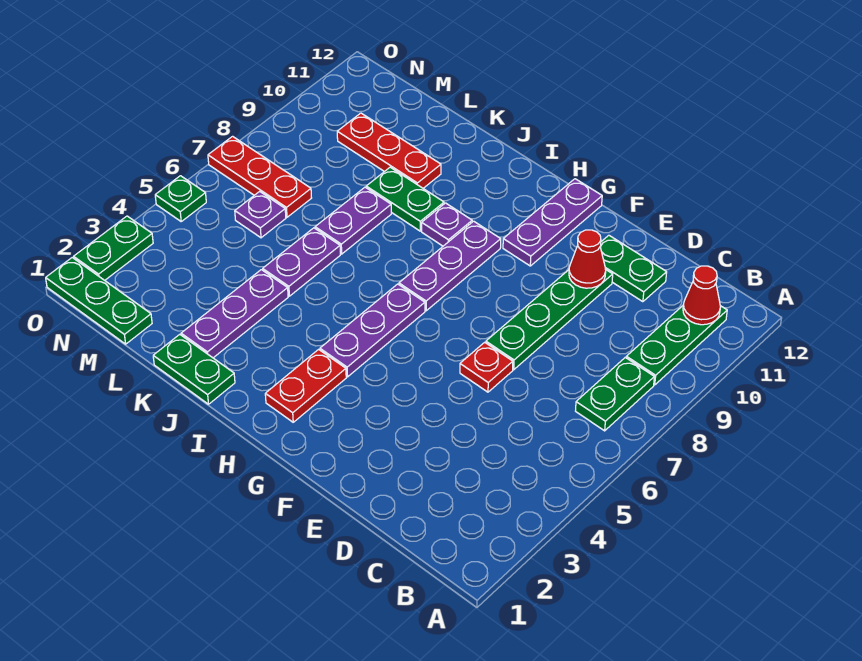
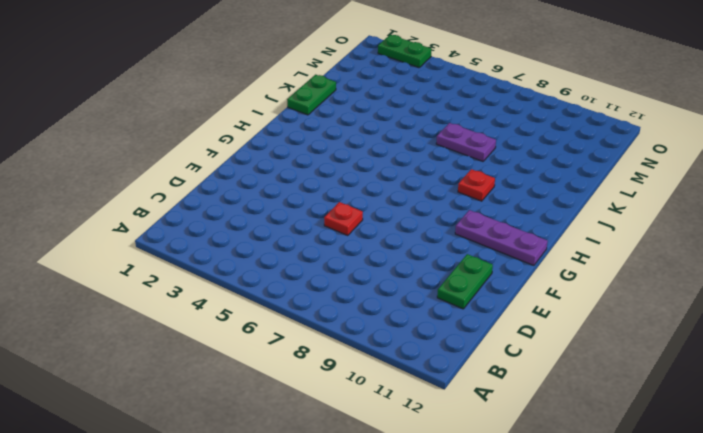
red 1x1 plate [458,169,495,201] -> purple 1x1 plate [422,203,472,246]
none -> green 1x2 plate [576,358,654,431]
none -> green 1x3 plate [626,306,727,385]
none -> green 1x4 plate [486,270,613,370]

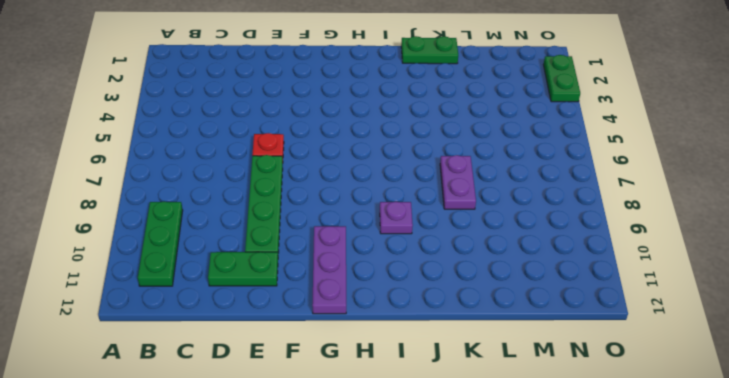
none -> green 1x2 plate [576,358,654,431]
none -> red 1x2 plate [265,349,346,422]
none -> purple 1x3 plate [320,284,425,377]

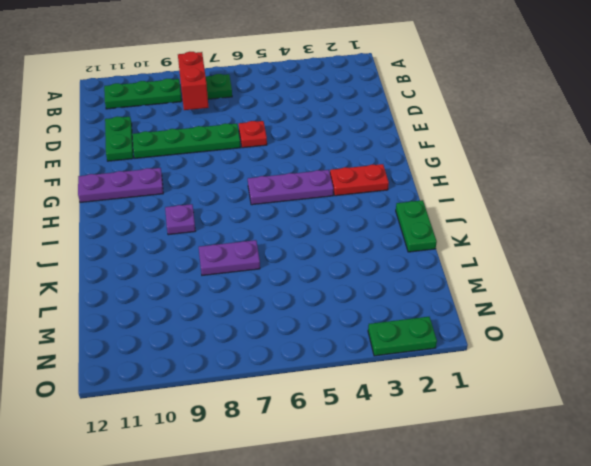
red 1x2 brick [178,52,209,110] -> none
none -> purple 1x3 plate [399,221,501,311]
none -> green 1x2 plate [366,167,444,231]
none -> purple 1x3 plate [181,270,288,358]

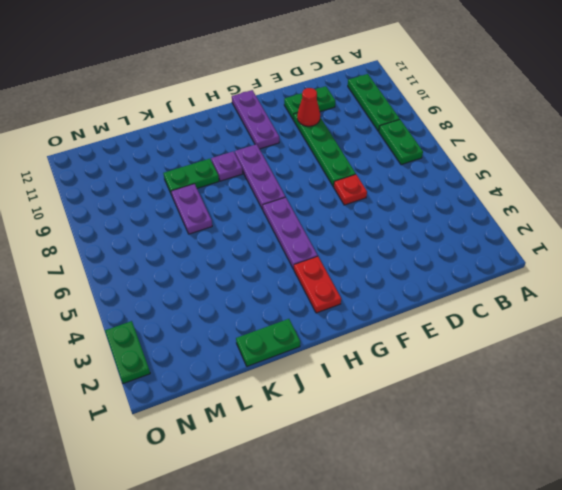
none -> purple 1x3 plate [181,270,288,358]
none -> purple 1x2 plate [263,228,340,296]
none -> red 1x3 plate [337,113,441,188]

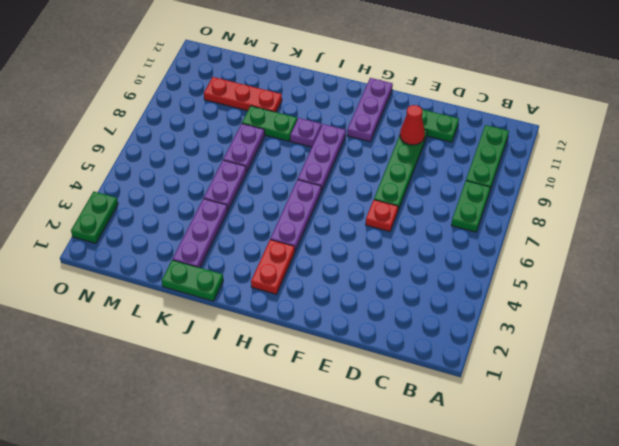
none -> green 1x3 plate [46,258,152,344]
none -> purple 1x1 plate [235,191,286,238]
none -> red 1x3 plate [208,136,311,217]

